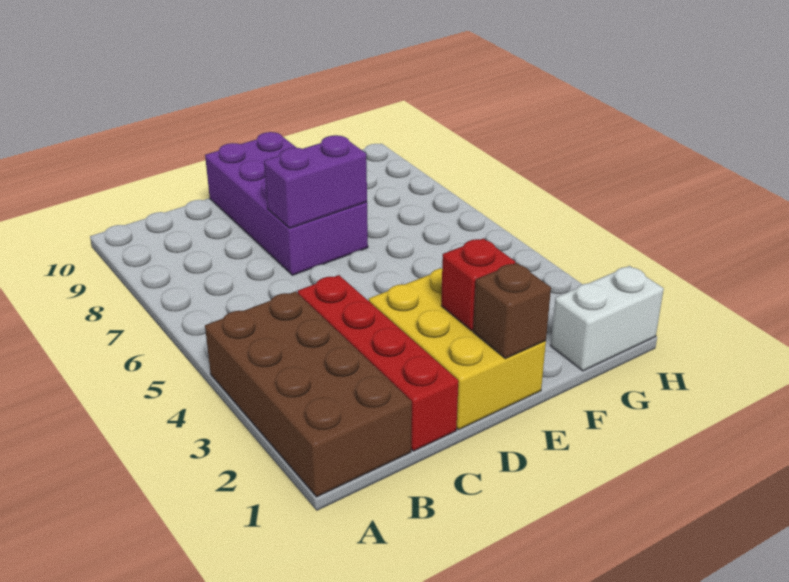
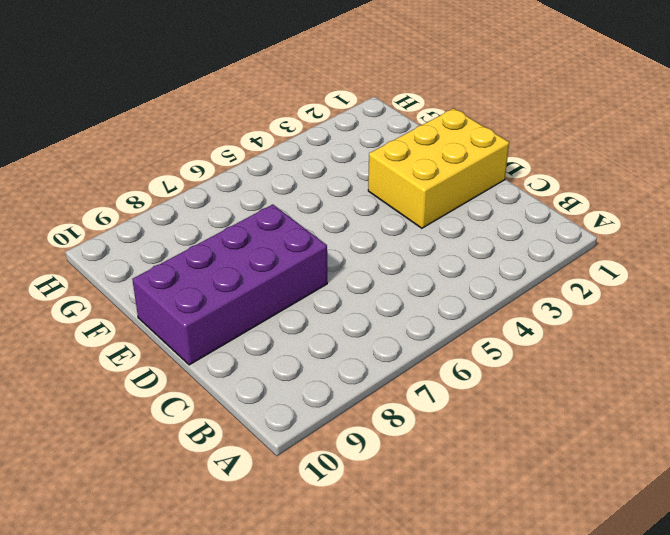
none -> brown 2x4 brick [205,291,412,497]
none -> red 1x4 brick [298,275,458,451]

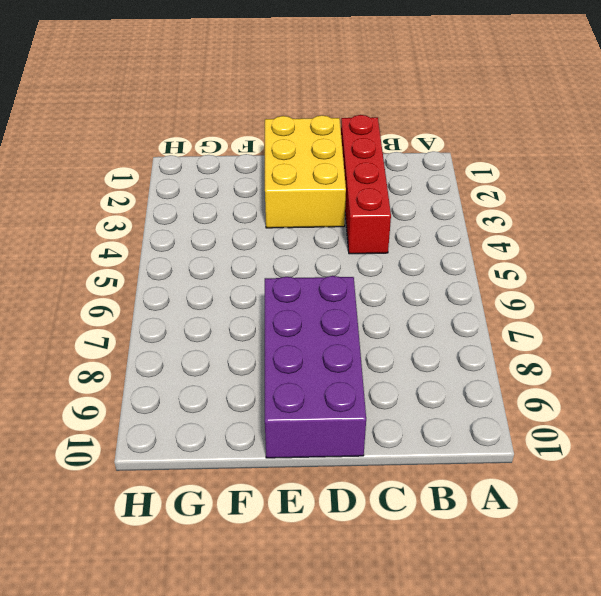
none -> brown 2x4 brick [205,291,412,497]
none -> white 1x2 brick [551,266,664,371]

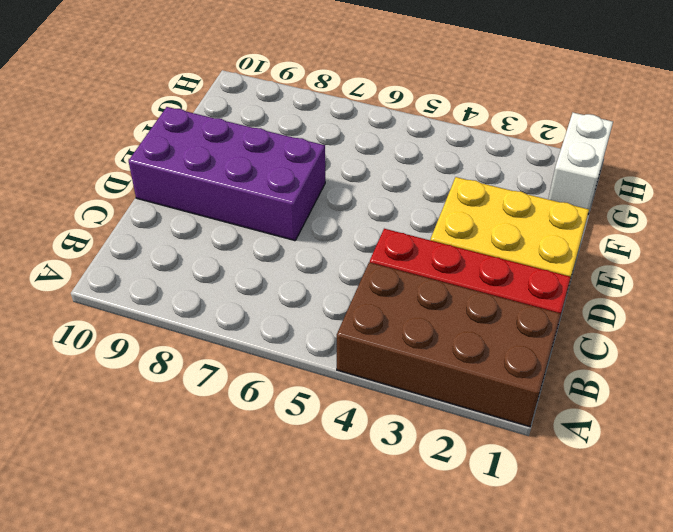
none -> purple 1x2 brick [264,135,367,228]
none -> brown 1x1 brick [473,263,551,359]

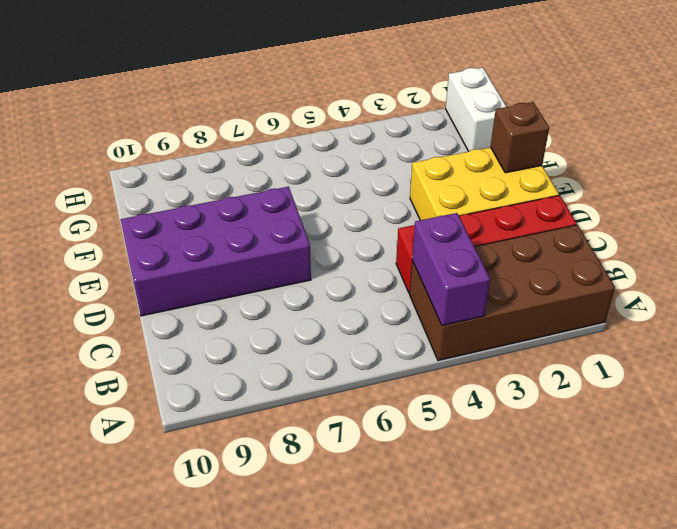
purple 1x2 brick [412,213,490,326] -> purple 1x2 brick moved to [264,135,367,228]
none -> red 1x1 brick [441,238,515,331]

